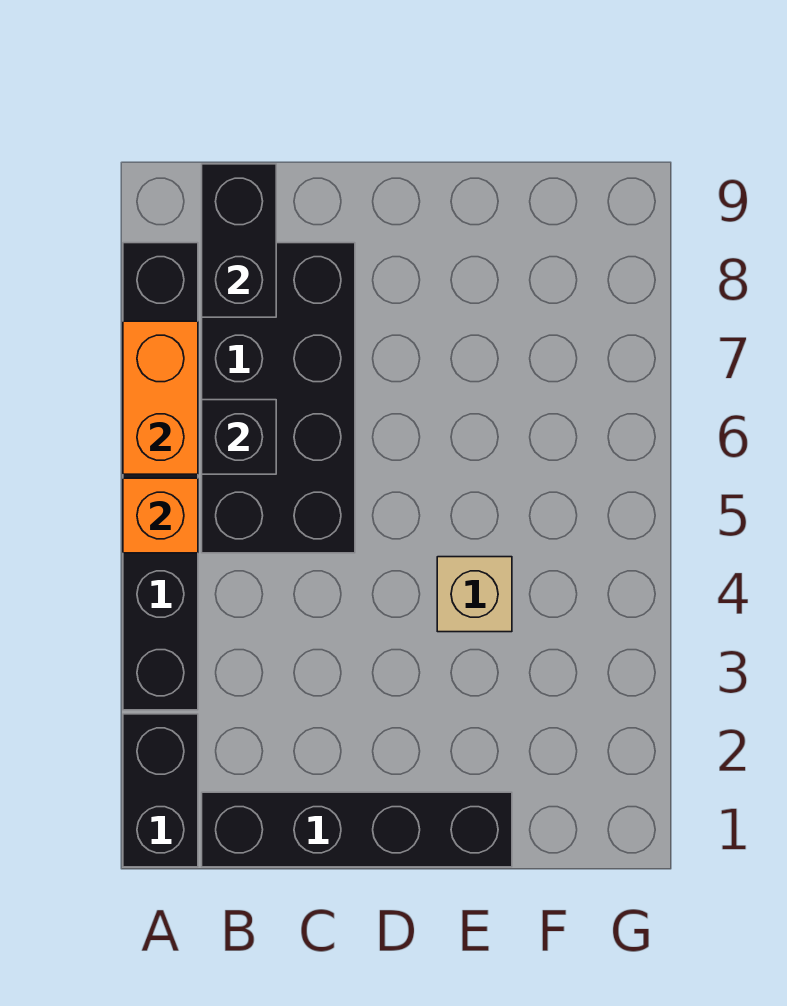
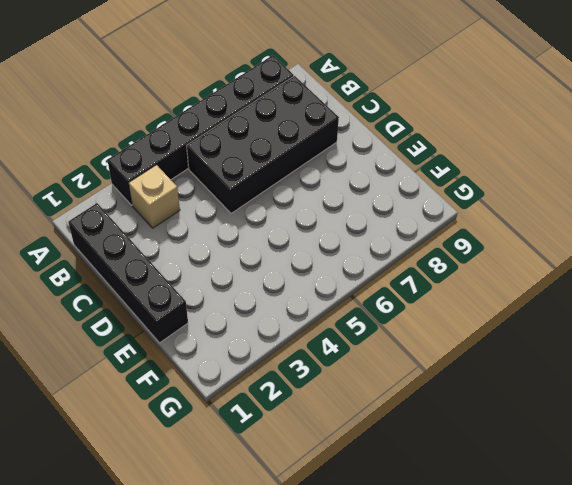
tan 1x1 brick [129,165,180,228] -> tan 1x1 brick moved to [437,557,512,632]
none -> black 1x2 brick [123,714,198,867]
none -> orange 1x1 brick [123,478,198,553]

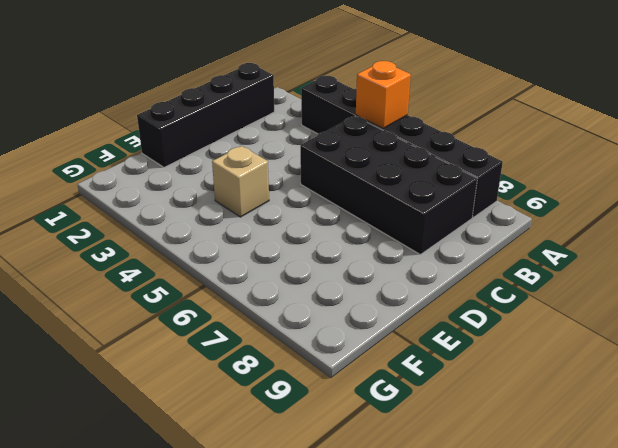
none -> black 1x2 brick [123,714,198,867]
none -> orange 1x2 brick [123,321,198,474]

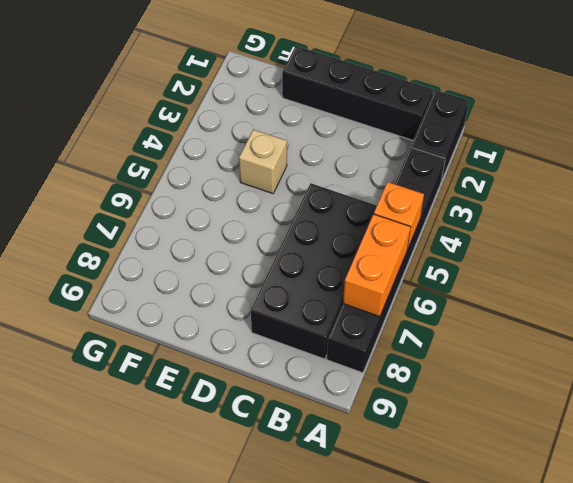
none -> black 1x1 brick [202,400,276,474]
none -> black 1x2 brick [202,164,276,317]

